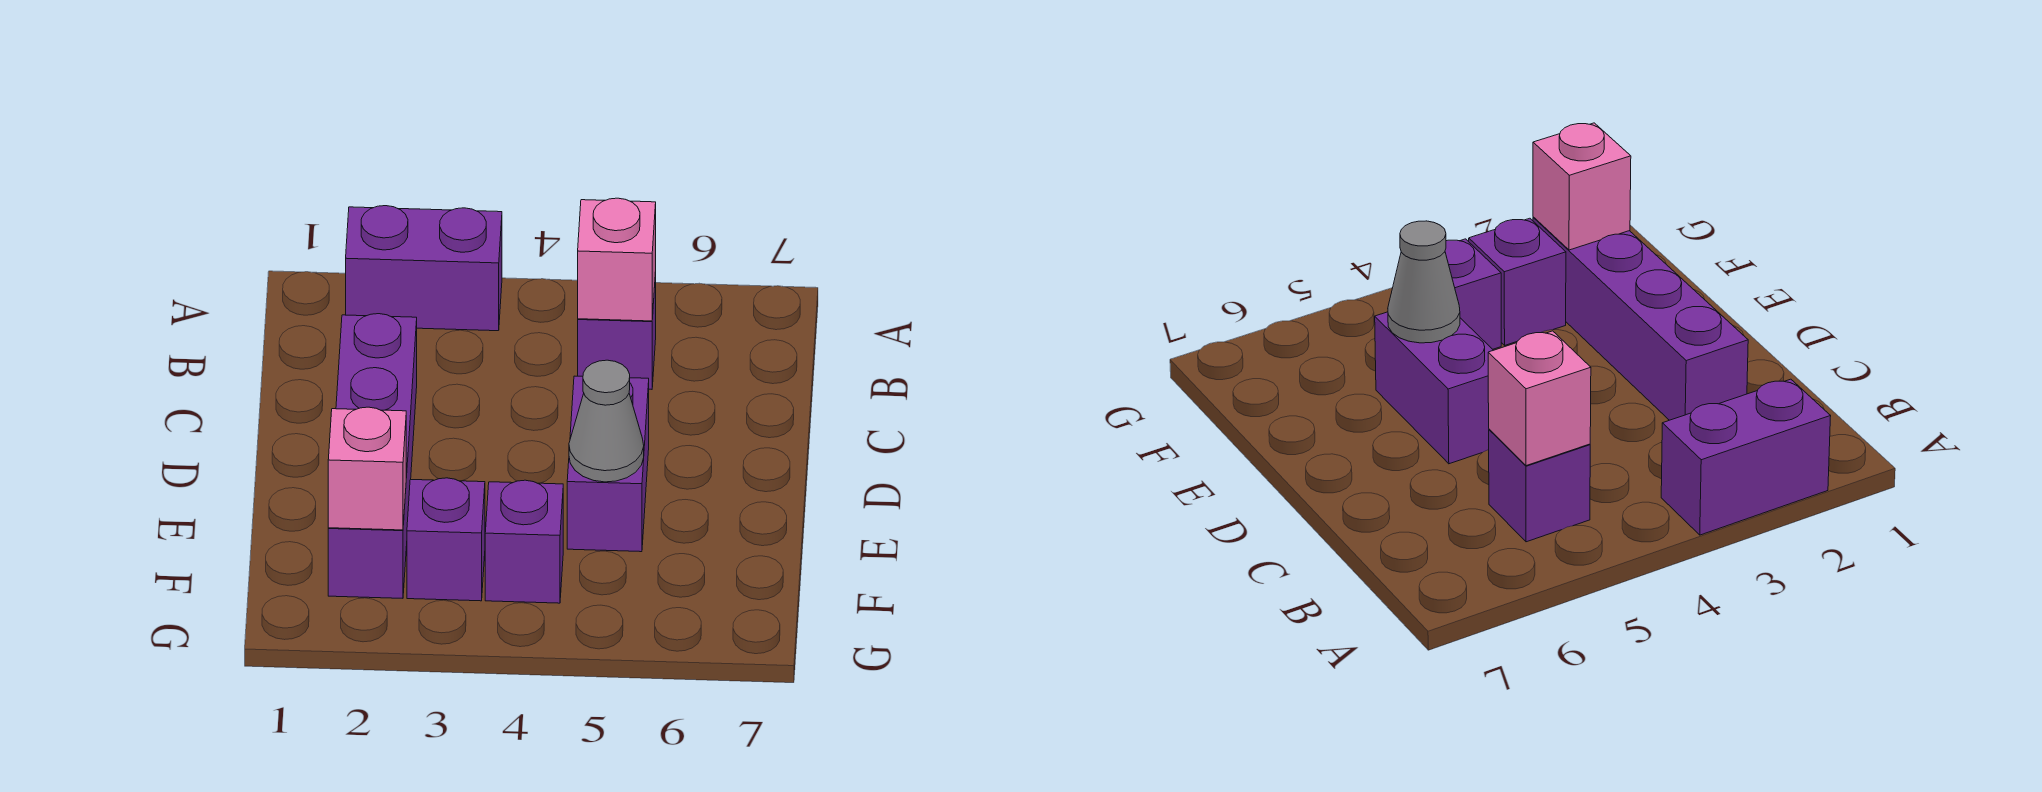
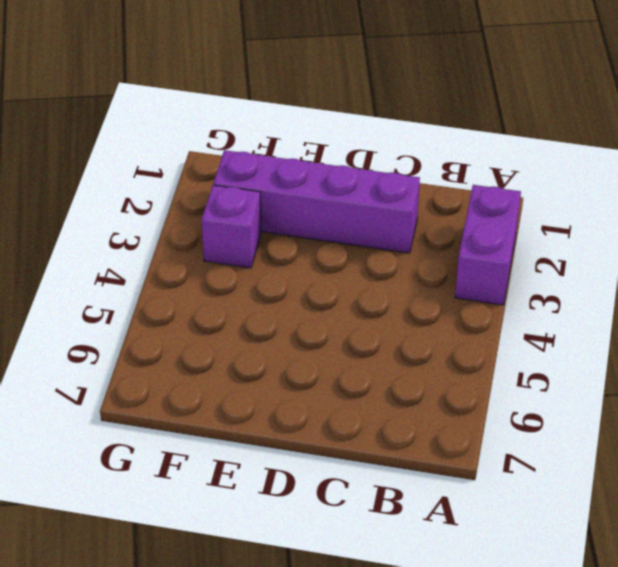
none -> purple 1x1 brick [578,273,656,389]
none -> purple 1x2 brick [567,376,649,552]

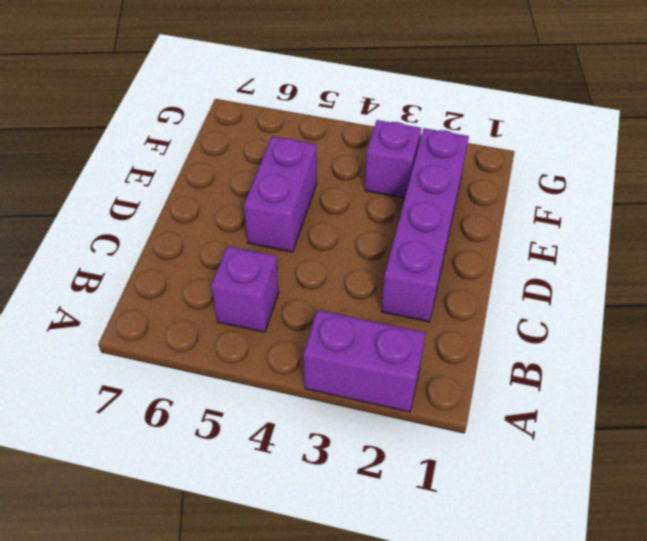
none -> purple 1x1 brick [485,480,563,603]
none -> pink 1x1 brick [578,198,656,321]

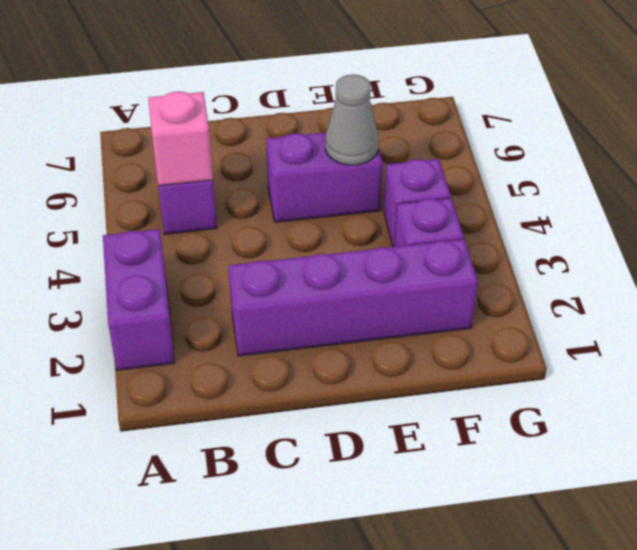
none -> pink 1x1 brick [328,407,406,530]

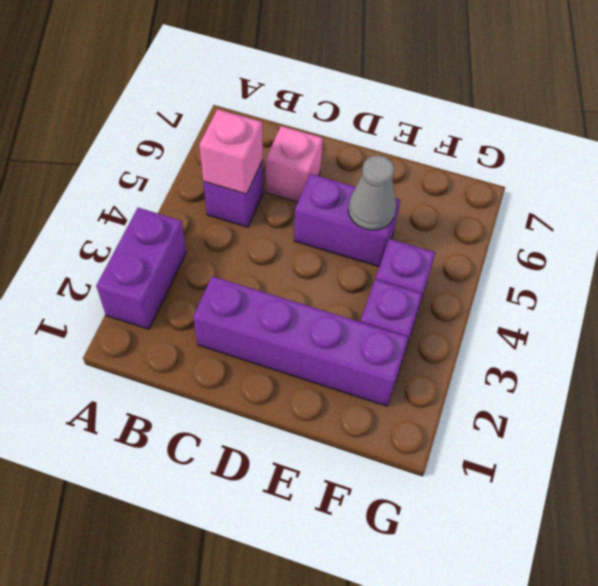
pink 1x1 brick [266,126,323,202] -> pink 1x1 brick moved to [328,407,406,530]

